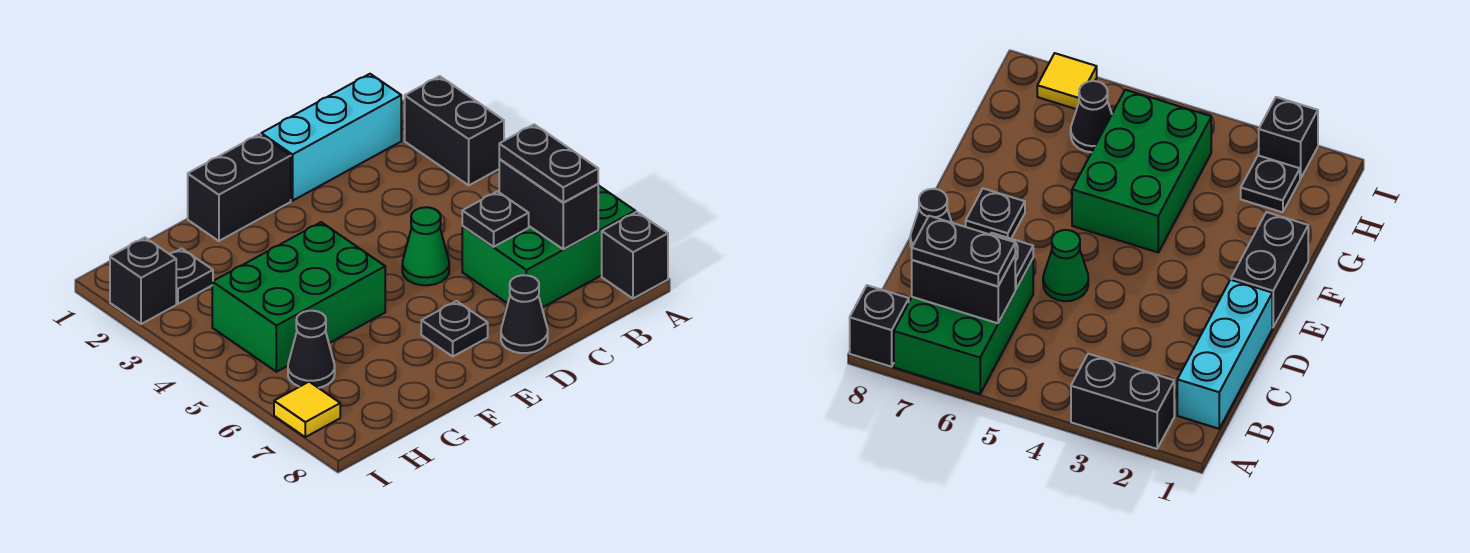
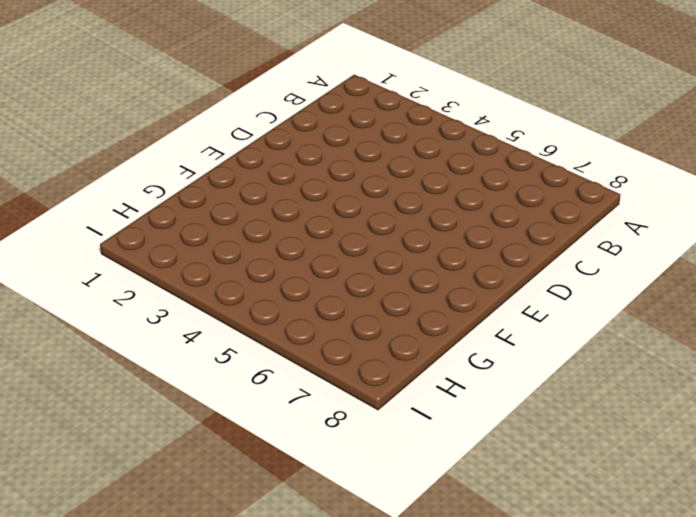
none -> black 1x2 brick [405,76,504,185]
none -> green 2x3 brick [462,185,635,308]
none -> black 1x1 brick [602,212,668,298]

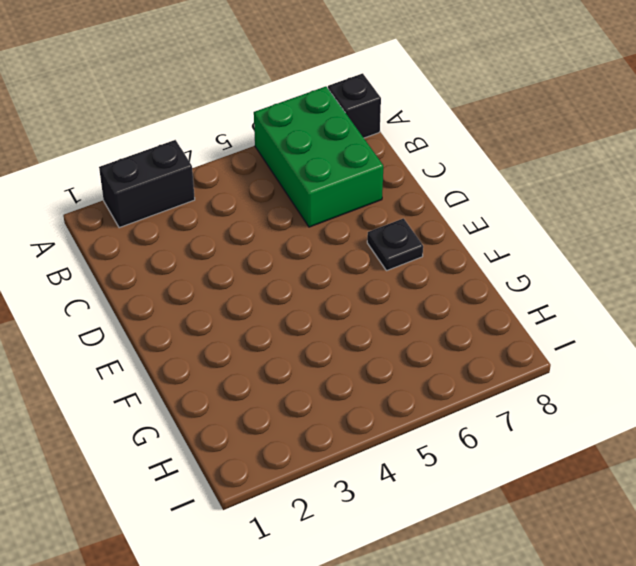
none -> cyan 1x3 brick [261,74,401,201]
none -> green 1x1 cone [402,207,449,285]
none -> black 1x1 cone [501,275,548,353]

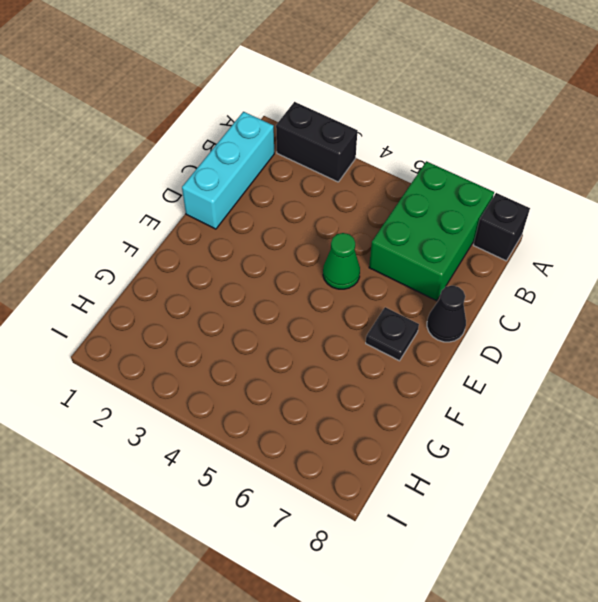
none -> black 1x2 brick [188,134,291,241]
none -> green 2x3 brick [212,222,385,372]
none -> black 1x1 plate [170,248,213,304]

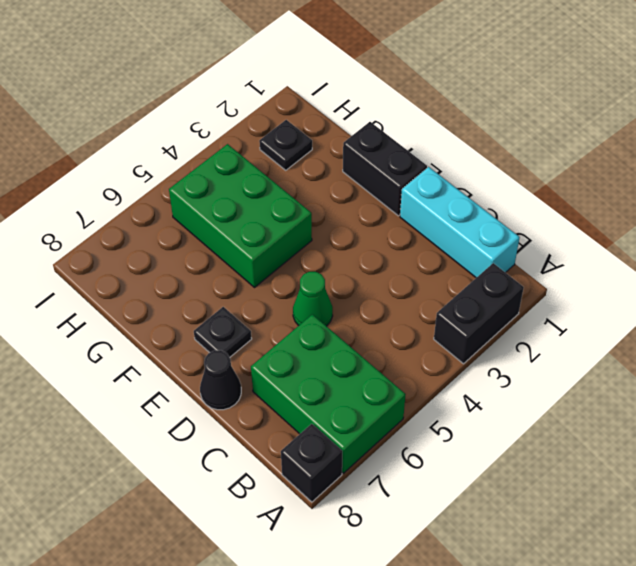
none -> black 1x1 cone [288,311,335,388]
none -> black 1x1 brick [110,238,176,324]
none -> yellow 1x1 tile [274,382,340,437]

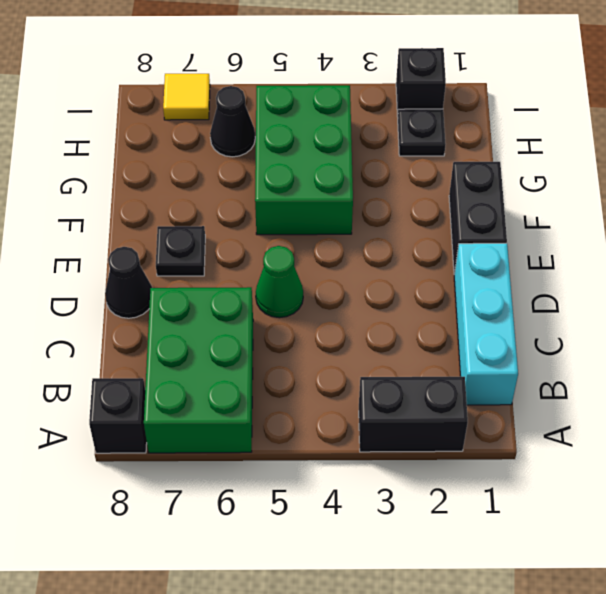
none -> black 1x2 brick [499,159,598,249]
none -> black 1x1 plate [462,191,529,247]
none -> black 1x2 plate [499,124,598,202]

